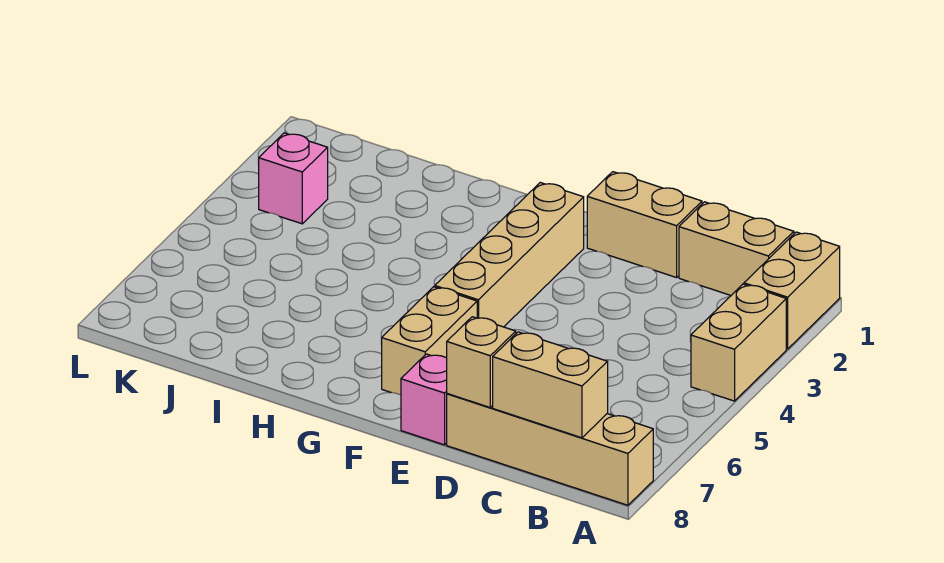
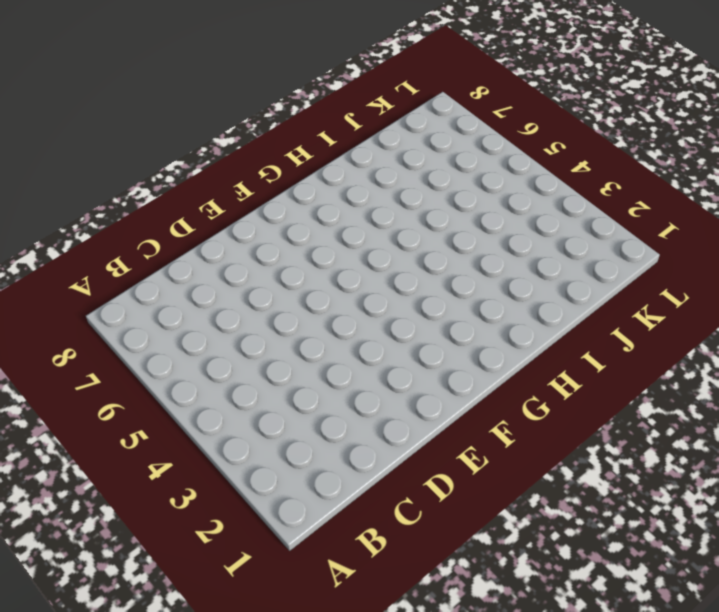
none -> tan 1x2 brick [744,232,840,349]
none -> tan 1x2 brick [691,284,786,401]

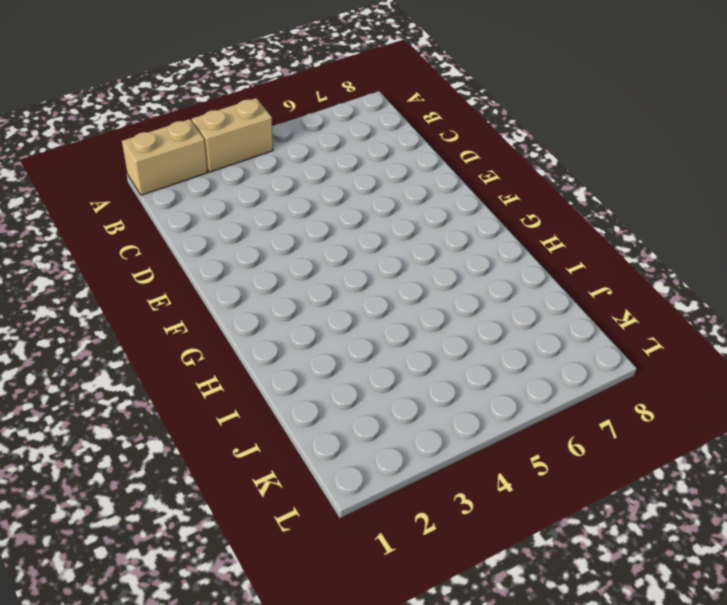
none -> tan 1x4 brick [447,394,653,505]
none -> tan 1x2 brick [679,202,794,295]

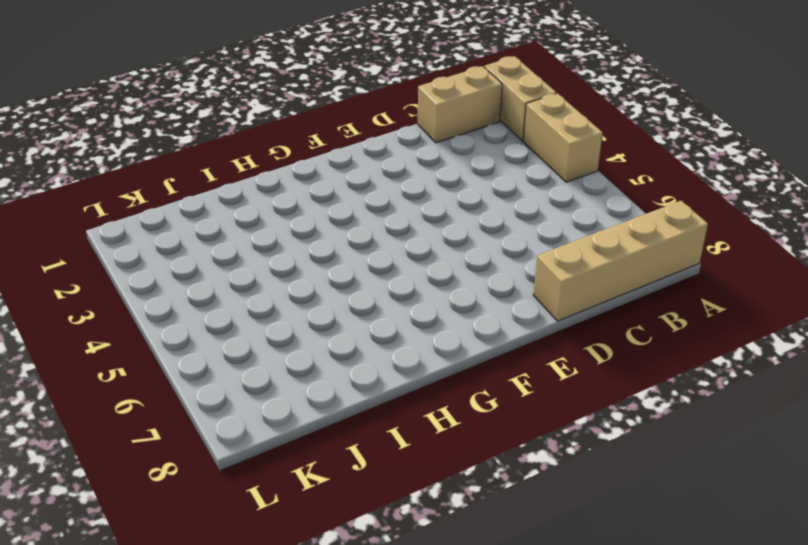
none -> tan 1x2 brick [587,172,702,278]
none -> pink 1x1 brick [401,354,447,445]

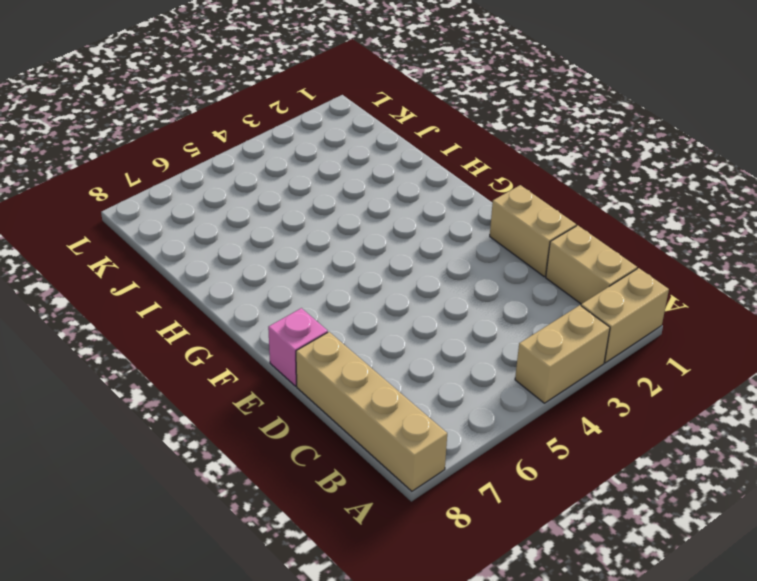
none -> tan 1x4 brick [435,183,584,327]
none -> tan 1x2 brick [382,287,477,395]

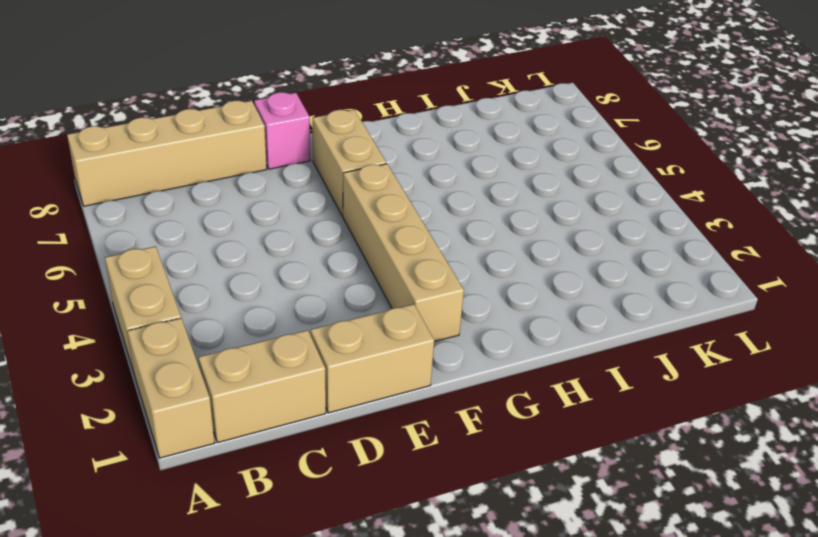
none -> pink 1x1 brick [259,133,328,224]
none -> tan 1x2 brick [493,332,608,438]

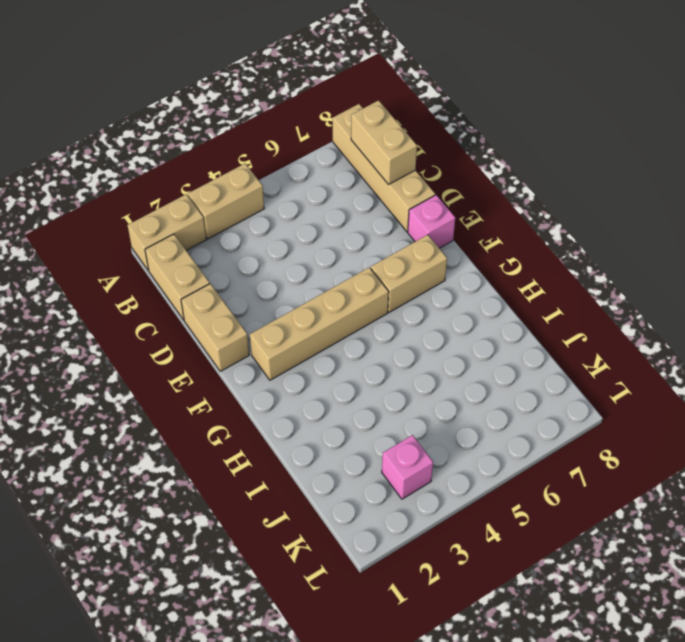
none -> tan 1x1 brick [447,317,516,407]

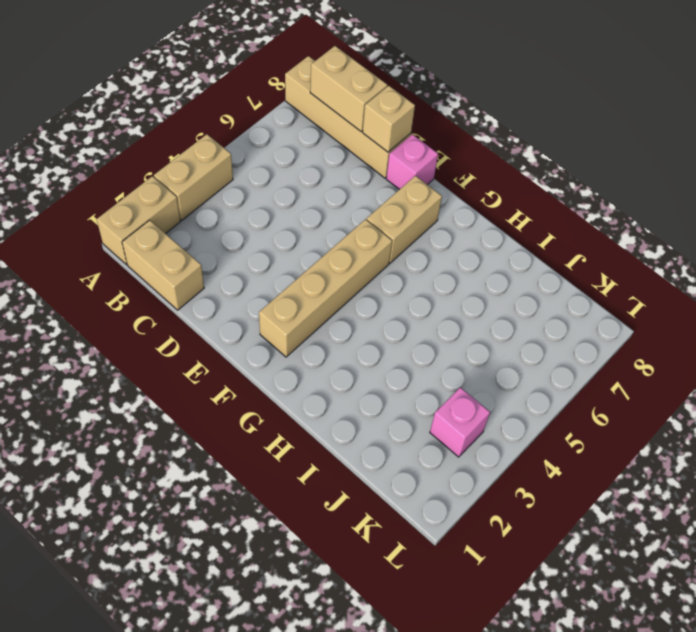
none -> tan 1x2 brick [587,172,702,278]

